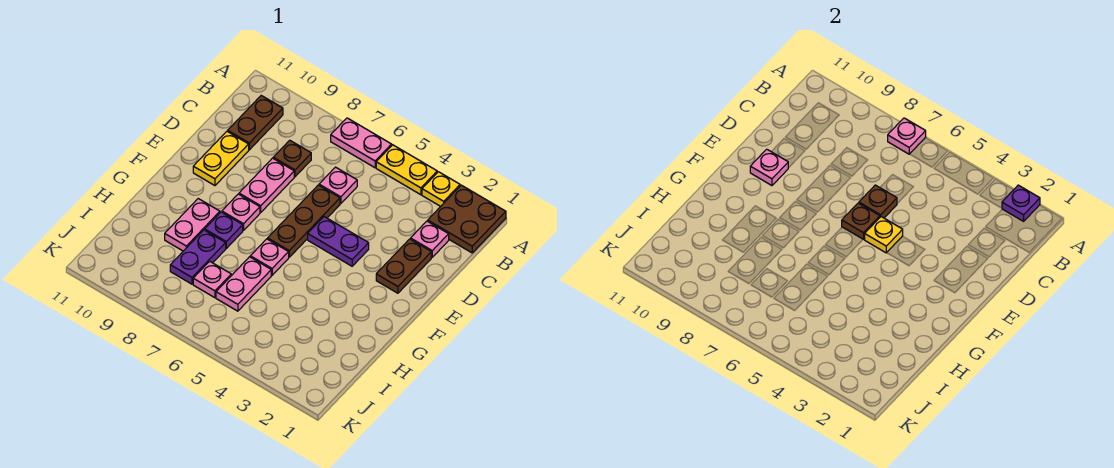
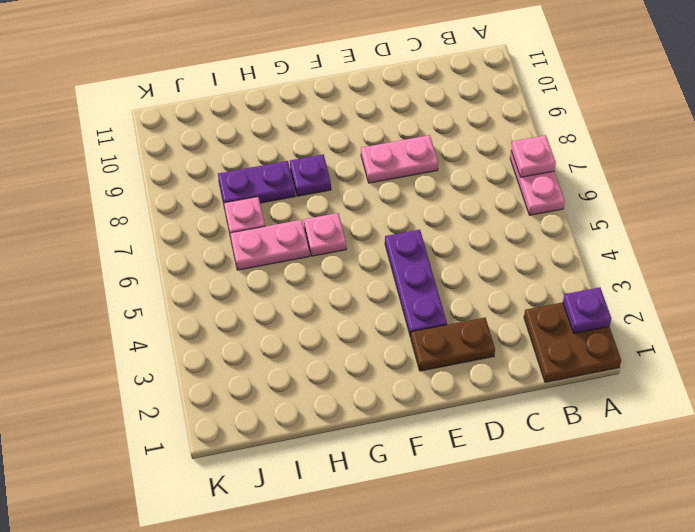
purple 1x3 plate [385,230,447,337] -> purple 1x2 plate [308,217,369,266]
none -> yellow 1x1 plate [422,172,460,206]
none -> yellow 1x2 plate [376,145,437,195]
none -> brown 1x2 plate [228,96,283,150]

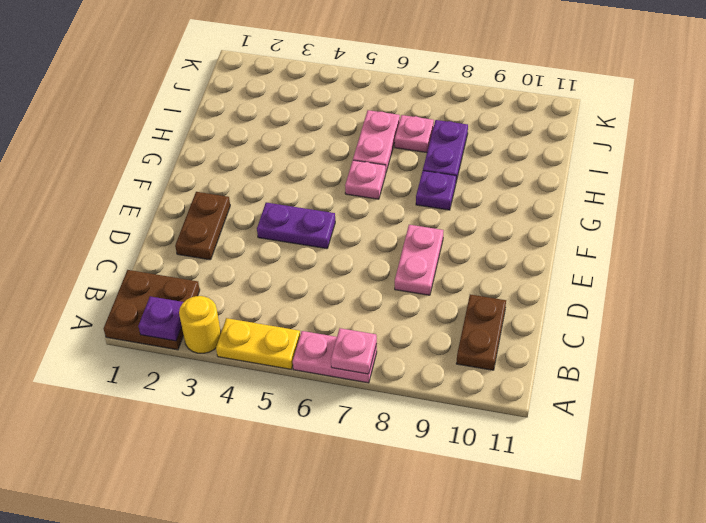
yellow 1x1 round brick [179,296,221,353] -> yellow 1x1 plate [422,172,460,206]
none -> pink 1x1 plate [411,221,449,257]
none -> pink 1x1 plate [319,167,357,204]
none -> brown 1x1 plate [273,140,311,177]

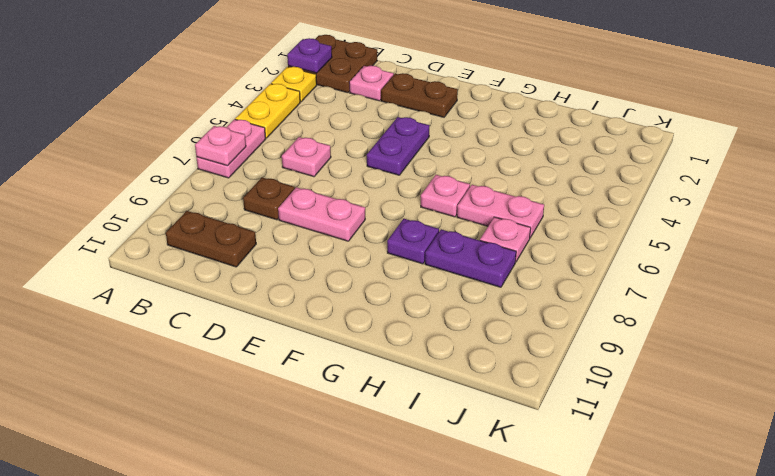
none -> brown 1x3 plate [268,185,340,257]
none -> yellow 1x2 plate [193,131,249,186]
none -> pink 1x1 plate [222,194,260,230]

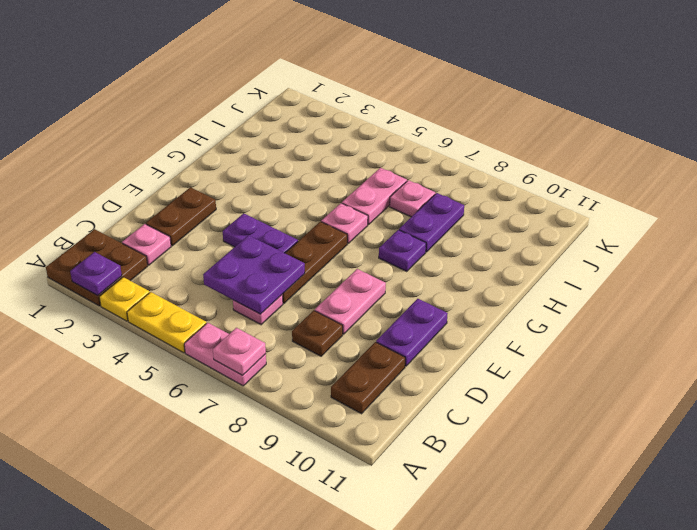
purple 2x2 plate [203,235,305,314] -> brown 1x1 plate [859,185,897,218]
purple 1x2 plate [376,299,448,366] -> yellow 1x2 plate [193,131,249,186]
none -> pink 1x1 plate [222,194,260,230]
none -> pink 1x2 plate [165,199,220,251]
none -> yellow 1x1 plate [865,217,903,253]

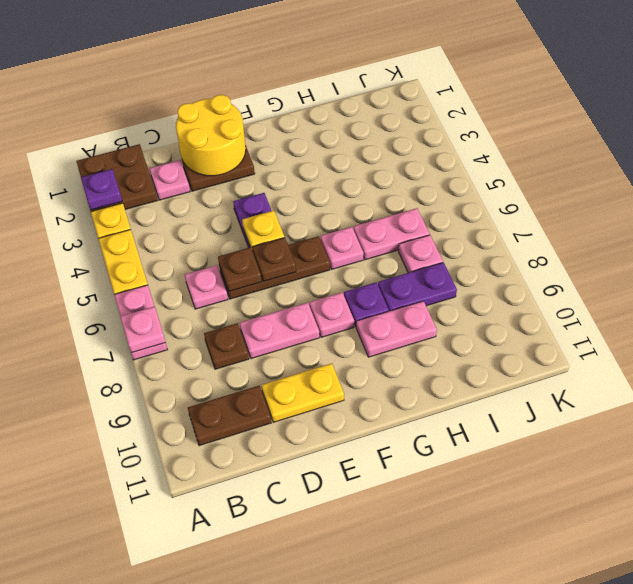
yellow 2x2 round brick [176,95,246,176] -> none
none -> pink 1x1 plate [750,149,788,186]

